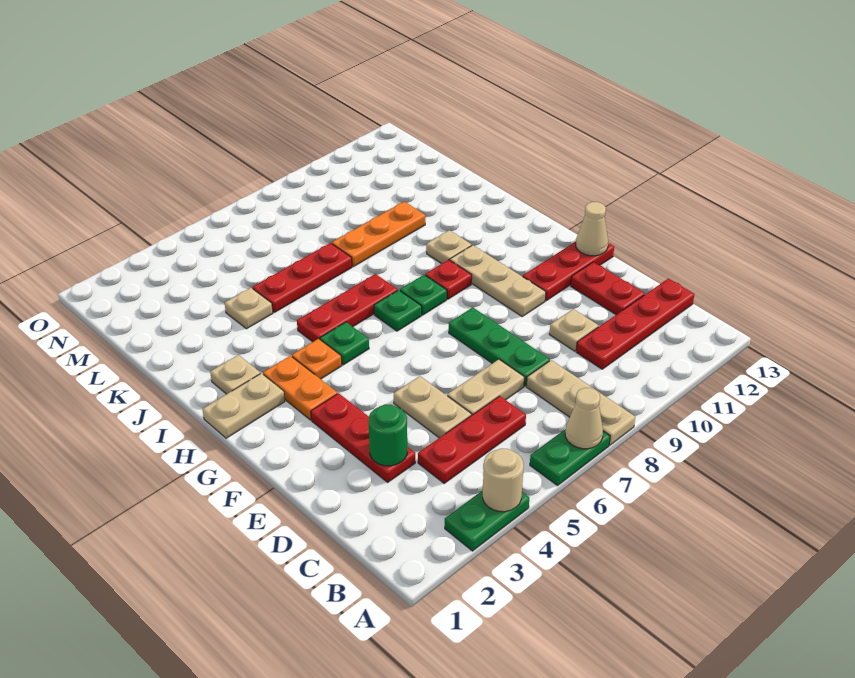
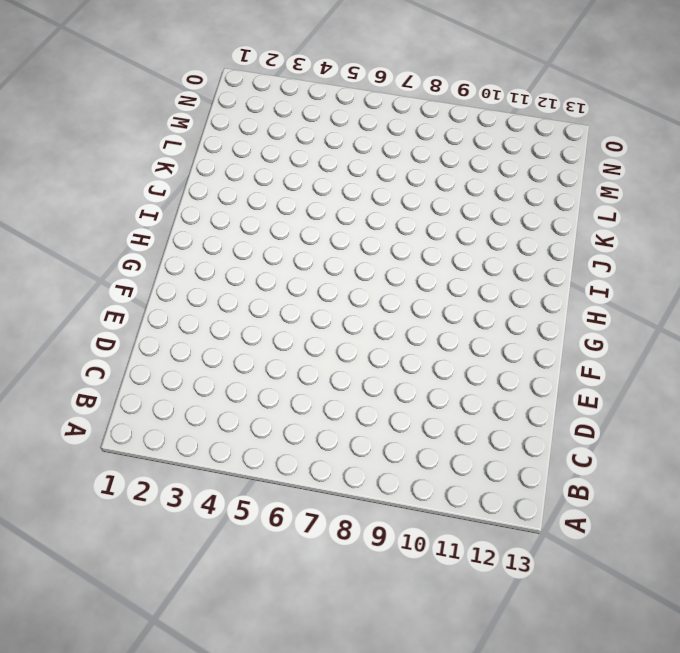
none -> green 1x2 plate [445,490,529,551]
none -> green 1x2 plate [530,430,610,486]
none -> tan 1x3 plate [526,360,635,445]
none -> red 1x3 plate [418,396,526,483]

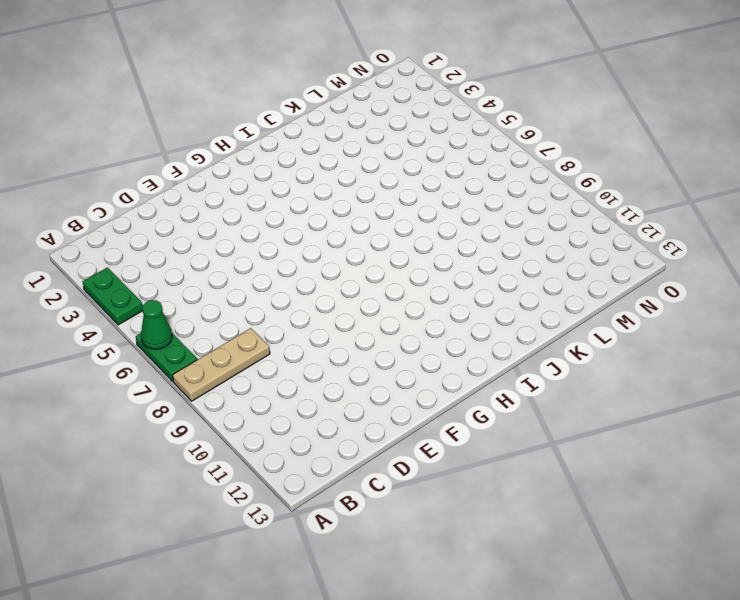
green 1x1 cone [141,300,172,349] -> none
none -> red 1x3 plate [418,396,526,483]
none -> red 1x4 plate [576,279,694,369]
none -> red 1x3 plate [311,393,415,482]
none -> tan 1x2 plate [394,376,471,438]

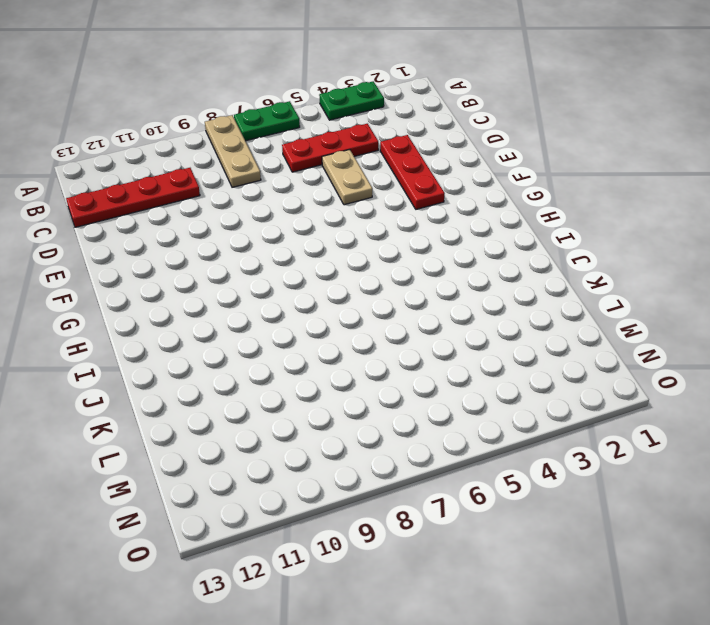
none -> tan 1x2 plate [447,359,525,415]
none -> green 1x3 plate [449,307,550,386]
none -> tan 1x1 plate [549,309,599,351]
none -> red 1x2 plate [571,262,645,315]

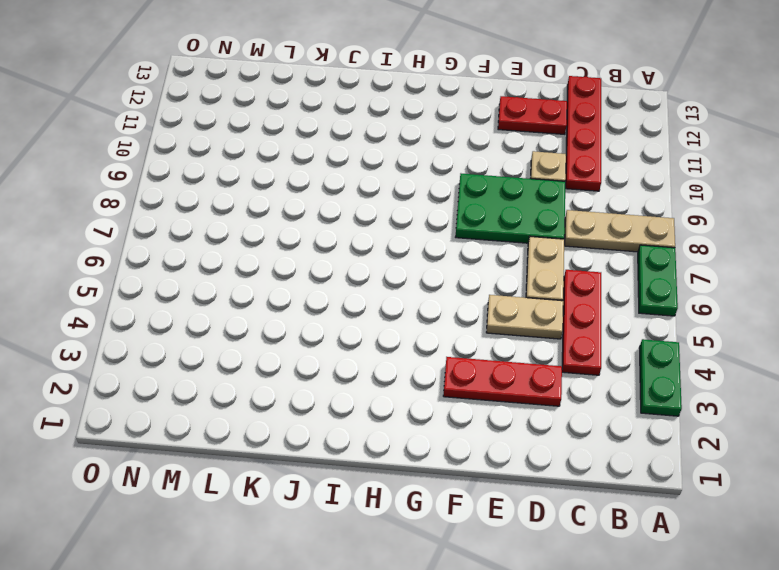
green 2x3 plate [456,174,565,243] -> green 1x3 plate [449,307,550,386]
none -> tan 1x3 plate [450,245,546,316]
none -> red 1x3 plate [522,242,614,301]
none -> orange 1x2 plate [263,356,337,420]
none -> tan 1x2 plate [202,373,285,438]

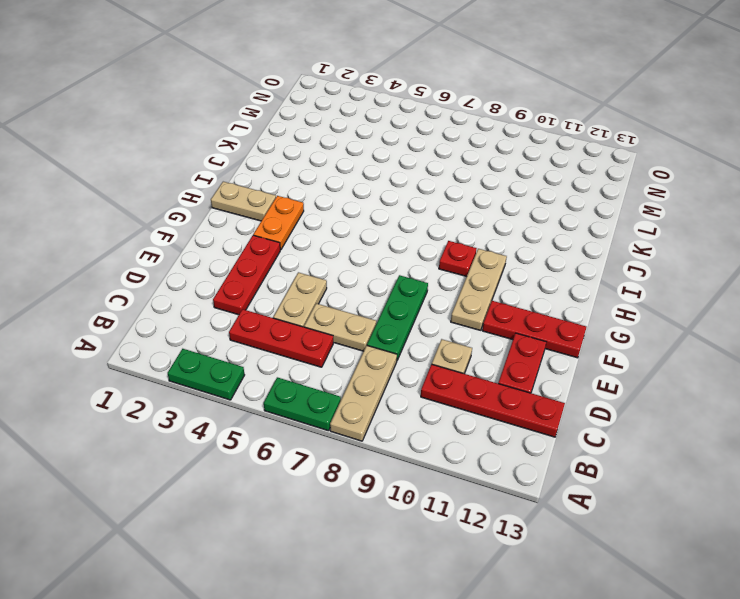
none -> orange 1x1 plate [292,339,342,379]
none -> green 1x1 plate [320,322,369,365]
none -> green 1x1 plate [374,290,422,331]
none -> green 1x1 plate [400,275,447,315]

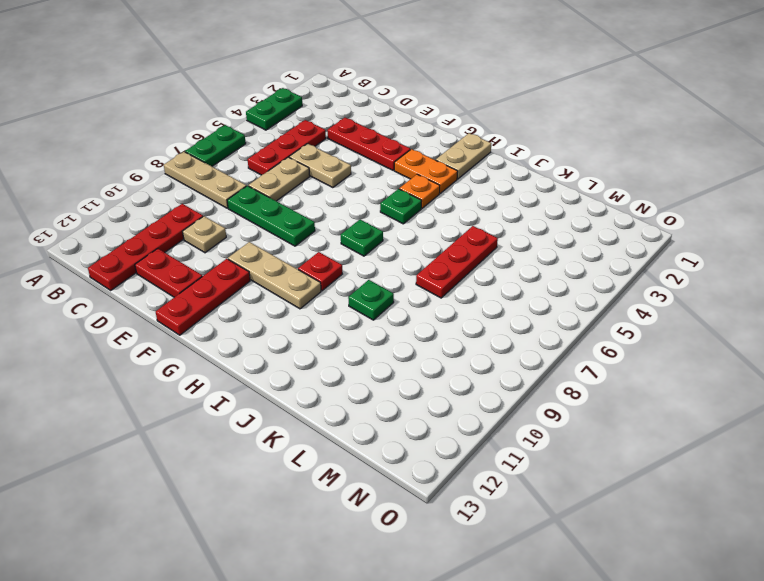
green 1x1 plate [348,280,394,320] -> green 1x1 plate moved to [400,275,447,315]
none -> tan 1x1 plate [210,355,260,394]
none -> red 1x3 plate [297,274,398,342]
none -> tan 1x1 plate [426,230,472,264]
none -> tan 1x1 plate [225,288,273,329]

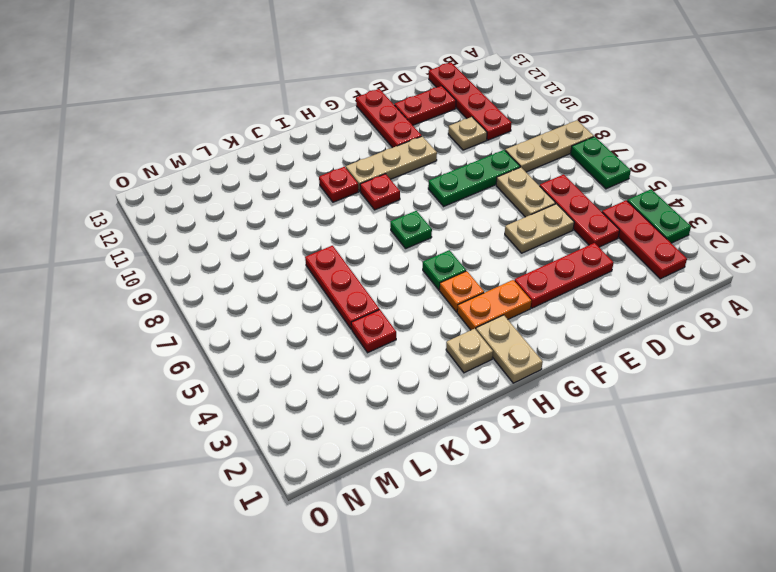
red 1x3 plate [602,200,687,279] -> red 1x3 plate moved to [297,274,398,342]
red 1x1 plate [319,167,359,202] -> tan 1x1 plate [426,230,472,264]
red 1x1 plate [351,310,396,353] -> tan 1x1 plate [225,288,273,329]
none -> green 1x1 plate [400,275,447,315]
none -> orange 1x3 plate [332,202,425,267]
none -> tan 1x1 round brick [483,449,524,512]
none -> tan 1x1 cone [565,388,603,449]

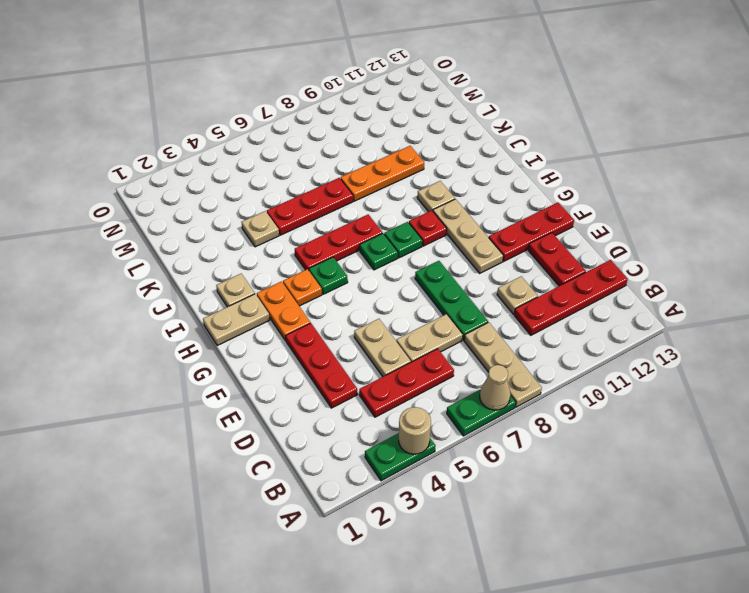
none -> green 1x1 round brick [368,404,407,466]
none -> tan 1x1 cone [576,202,608,256]

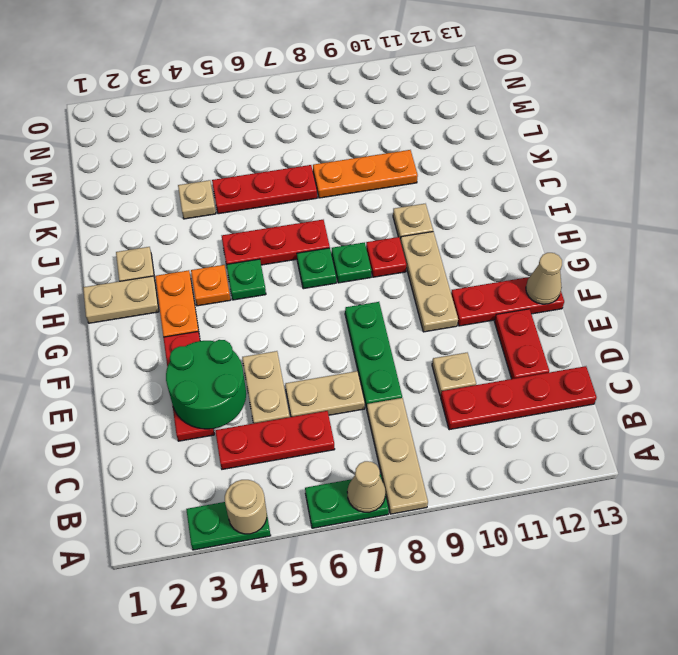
green 2x2 round brick [166,340,246,429] -> green 1x1 round brick [368,404,407,466]

